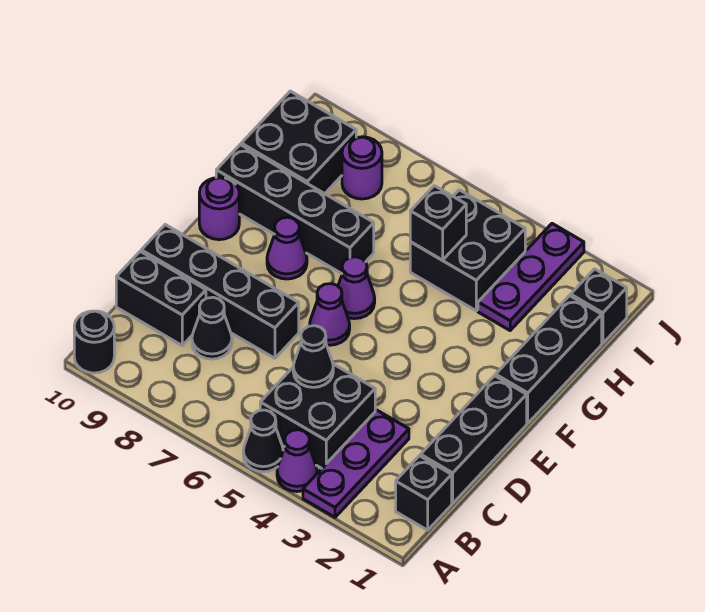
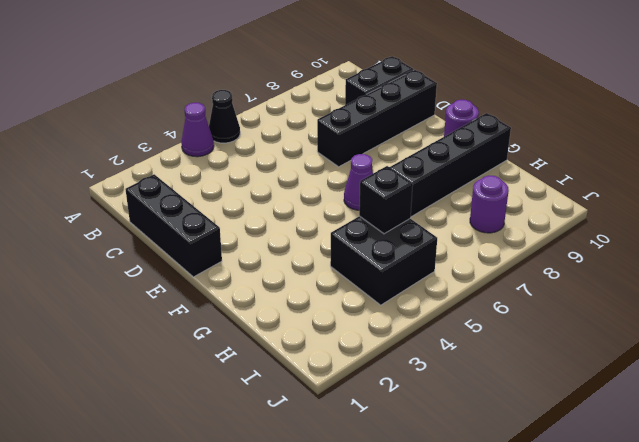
none -> purple 1x3 plate [303,410,409,517]
none -> black 1x1 round brick [74,311,114,373]
none -> black 1x1 brick [396,456,452,530]

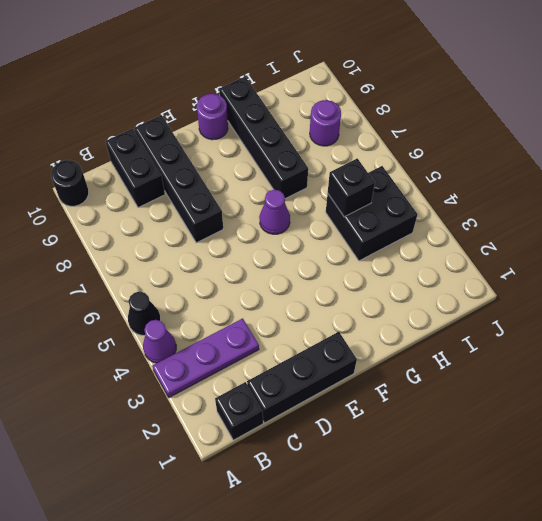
none -> black 2x2 brick [260,364,375,468]
none -> black 1x1 cone [192,297,232,359]
none -> purple 1x1 cone [310,284,350,345]

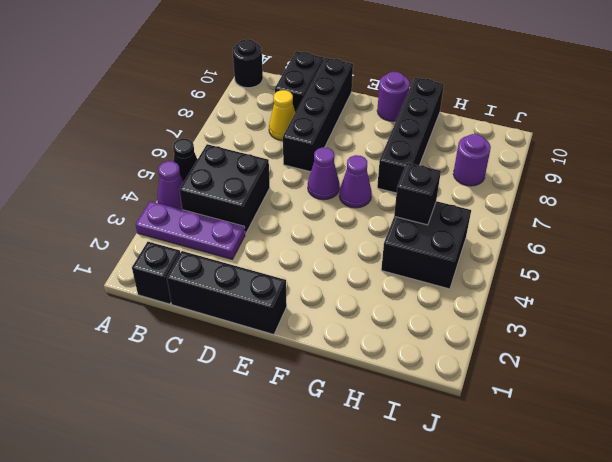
yellow 1x1 cone [269,90,295,140] -> black 1x1 cone [192,297,232,359]
none -> black 1x3 brick [496,296,602,423]
none -> purple 1x1 cone [267,217,307,279]
none -> purple 1x3 plate [478,224,584,330]

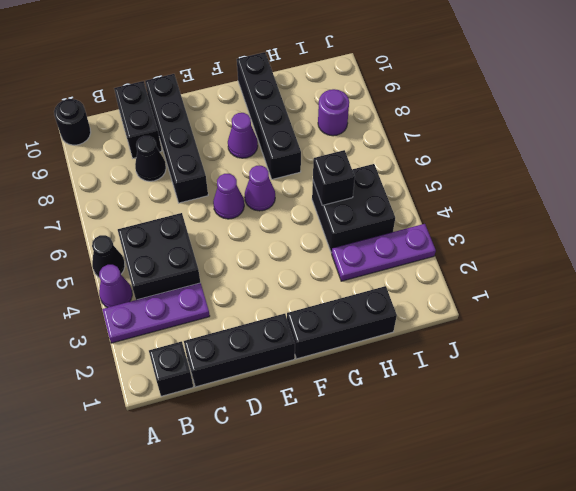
none -> purple 1x1 round brick [199,177,239,240]
none -> black 2x2 brick [241,91,356,194]
none -> black 1x1 brick [571,269,627,343]

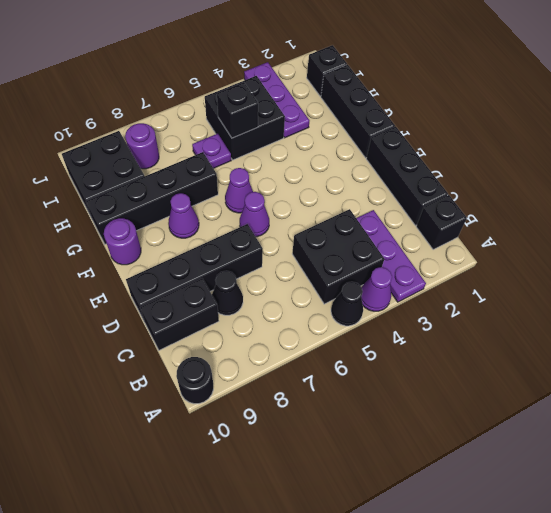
purple 1x1 plate [192,134,231,168] -> none
none -> black 1x1 cone [293,326,333,387]

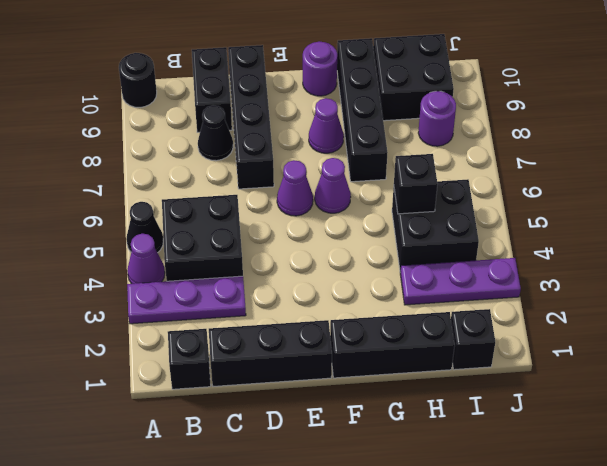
none -> black 1x1 cone [293,326,333,387]

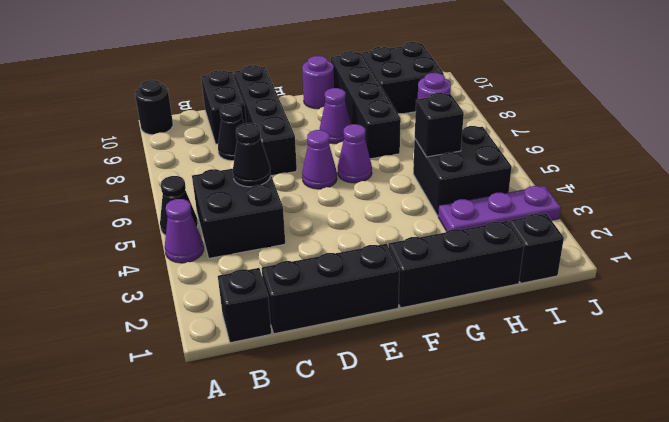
none -> purple 1x3 plate [303,410,409,517]

